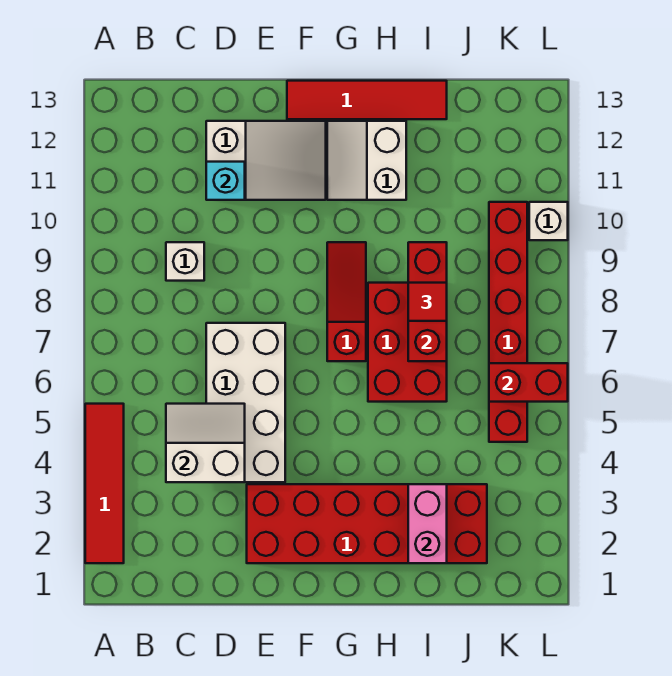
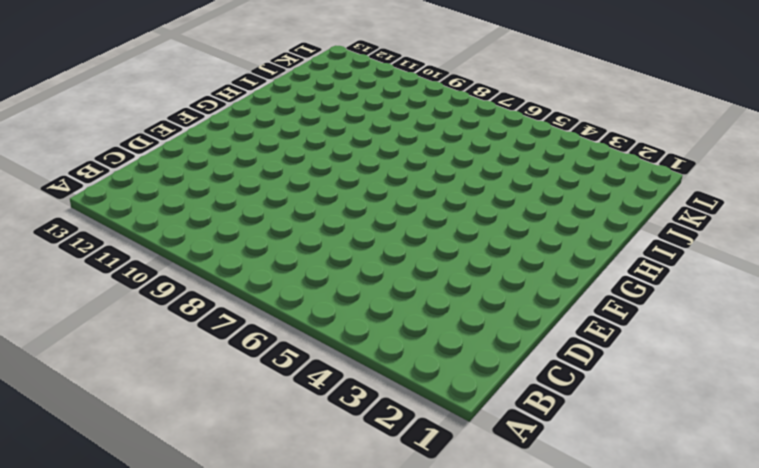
none -> red 1x4 tile [85,404,124,563]
none -> white 1x1 brick [166,242,204,281]
none -> white 2x4 brick [206,323,285,482]

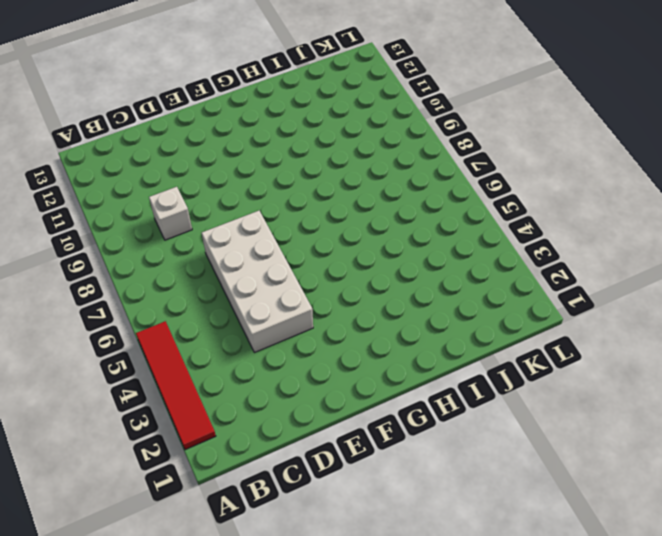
none -> white 2x3 slope [206,121,326,200]
none -> red 2x6 brick [247,484,487,563]
none -> red 1x4 tile [287,81,447,119]

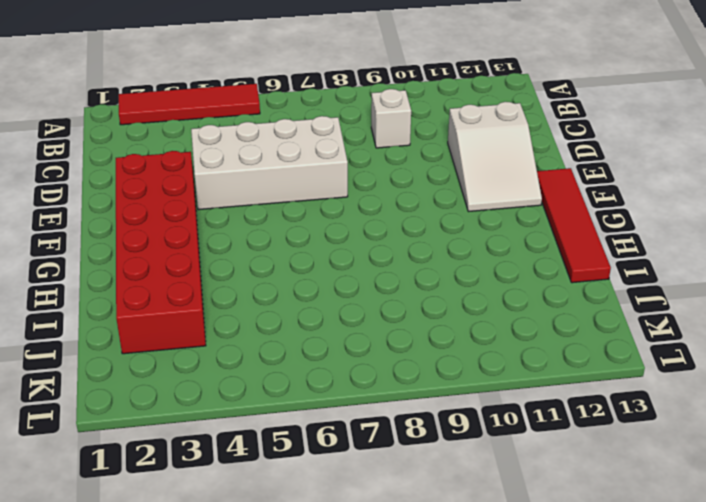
none -> red 1x3 slope [327,242,366,361]
none -> white 2x2 slope [327,121,406,200]
none -> red 2x3 brick [368,283,447,402]

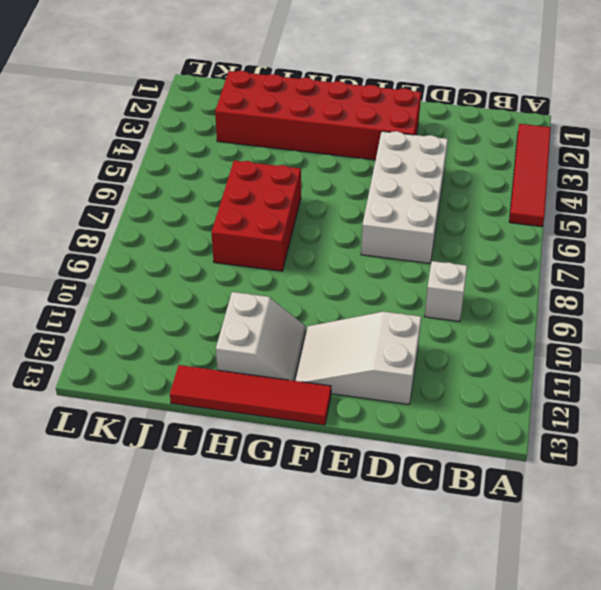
none -> red 1x3 slope [327,242,366,361]
none -> red 1x6 brick [489,202,527,442]
none -> white 1x1 brick [529,202,568,240]

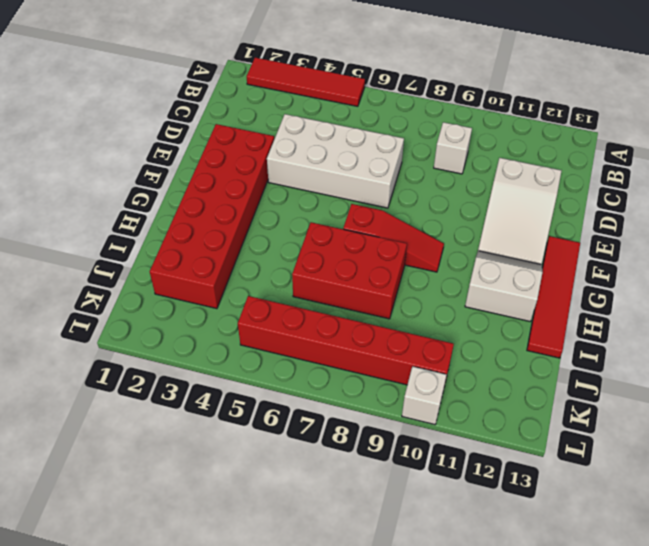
none -> white 2x2 slope [166,404,245,482]
none -> cyan 1x1 brick [206,162,245,200]
none -> pink 1x2 brick [408,484,447,563]

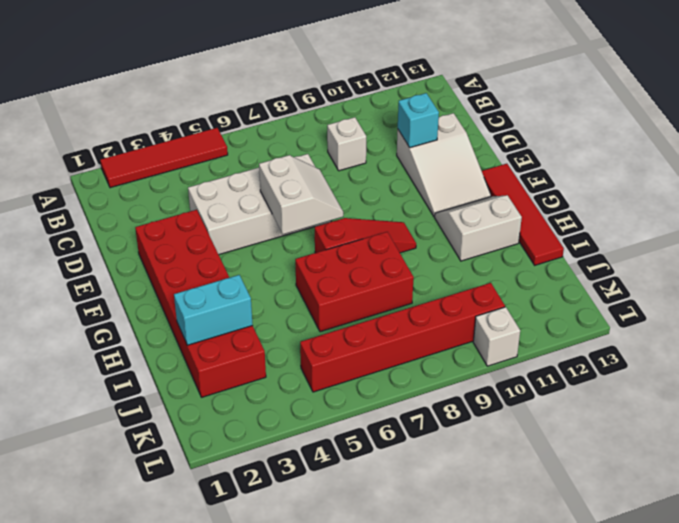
white 2x2 slope [259,155,343,234] -> white 2x2 slope moved to [166,404,245,482]
cyan 1x2 brick [174,275,253,345] -> pink 1x2 brick [408,484,447,563]
none -> red 1x3 brick [408,242,447,361]
none -> red 1x2 brick [489,363,568,402]
none -> red 1x1 tile [408,283,447,321]

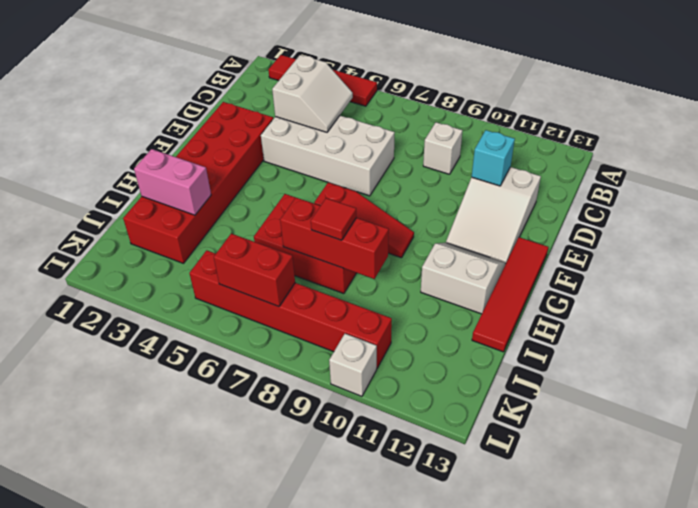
red 1x2 brick [214,234,295,307] -> red 1x2 brick turned to [489,363,568,402]

